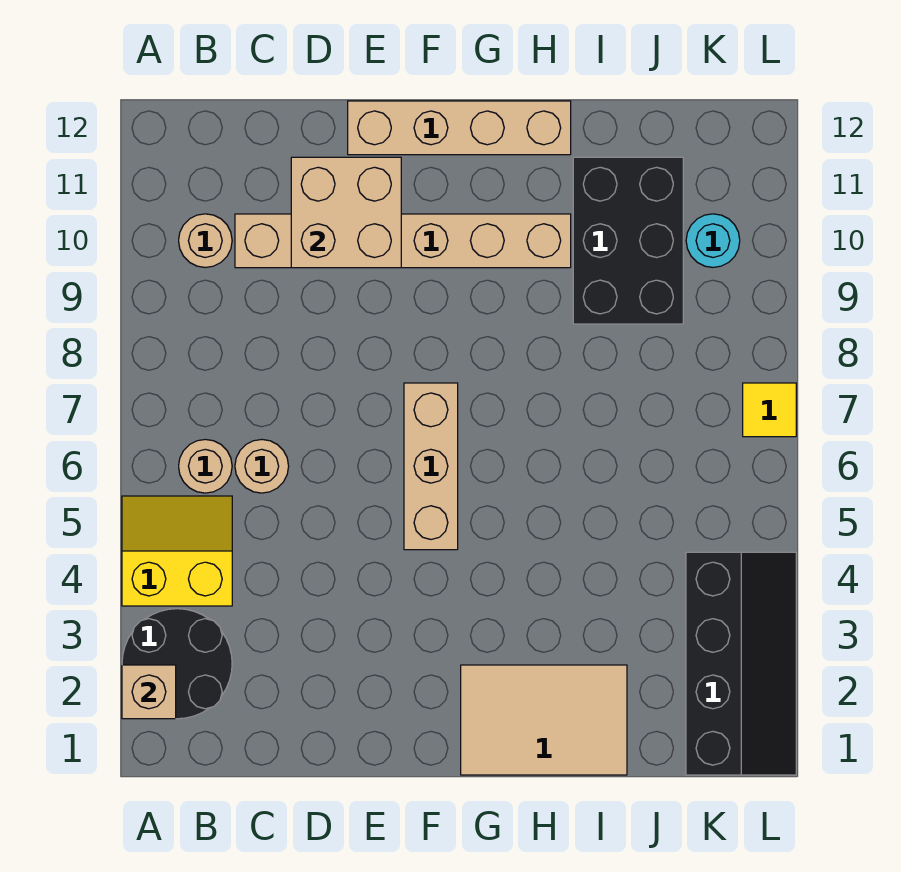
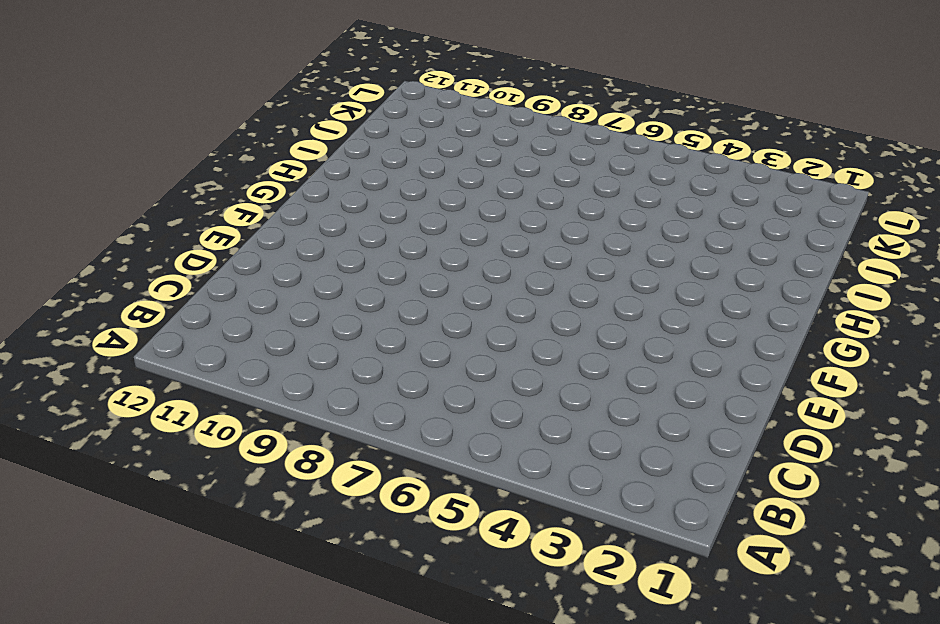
none -> black 2x2 round brick [122,609,232,719]
none -> yellow 2x2 slope [122,496,232,606]
none -> tan 1x1 round brick [179,439,232,493]

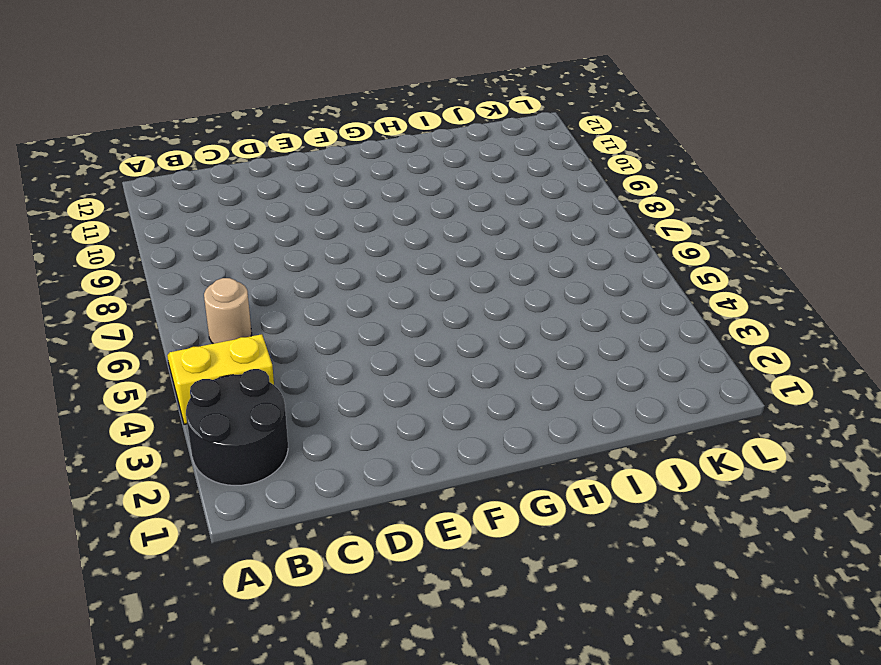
none -> tan 1x1 round brick [179,214,232,268]
none -> tan 1x1 round brick [235,439,289,493]
none -> tan 1x6 brick [235,214,571,268]

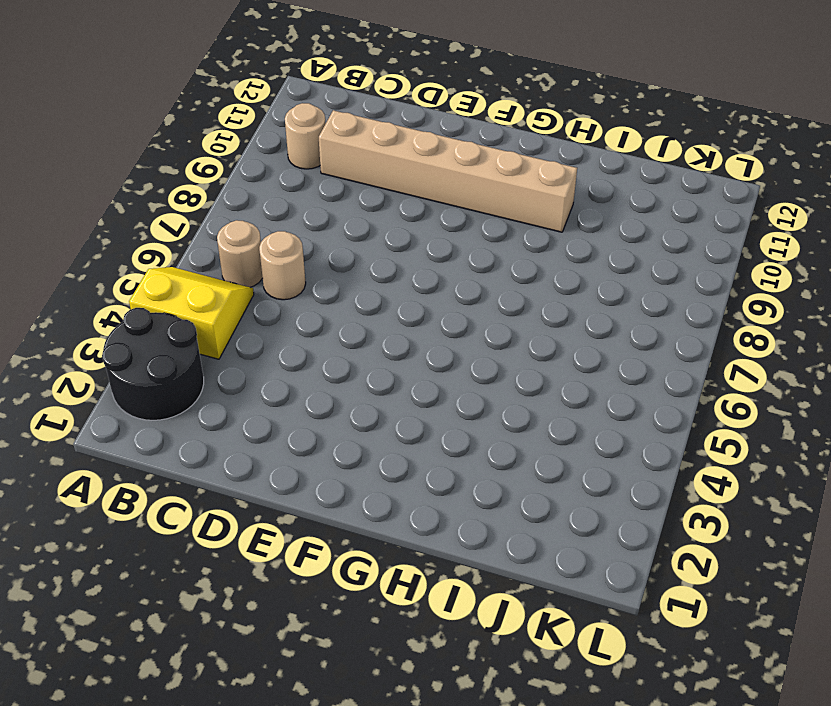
none -> tan 1x4 brick [348,101,571,155]
none -> tan 1x3 brick [404,383,458,550]
none -> tan 2x3 tile [461,665,627,775]

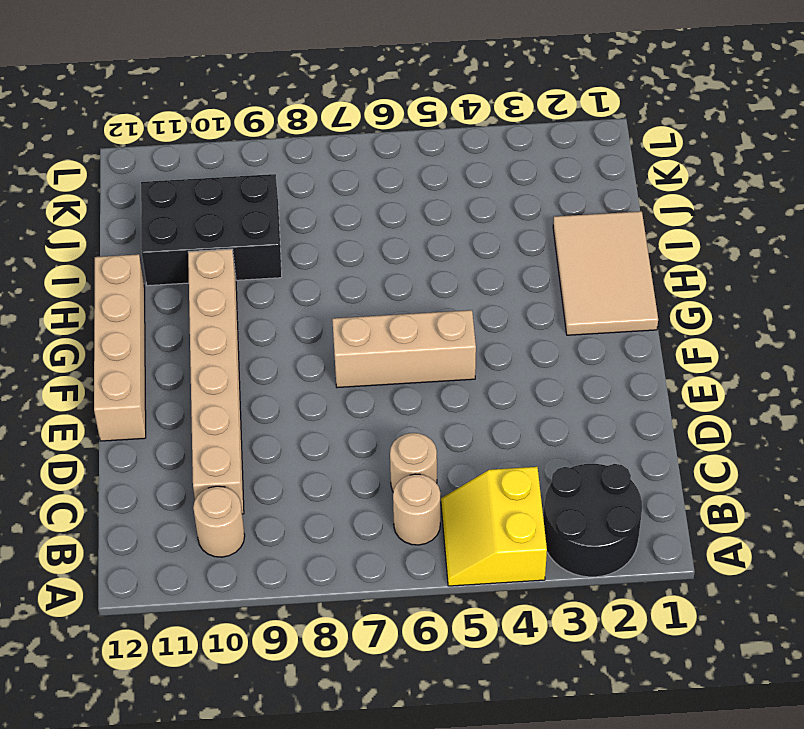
none -> black 2x4 slope [686,552,796,775]
none -> cyan 1x1 round brick [686,214,740,267]
none -> yellow 1x1 tile [743,383,796,437]

